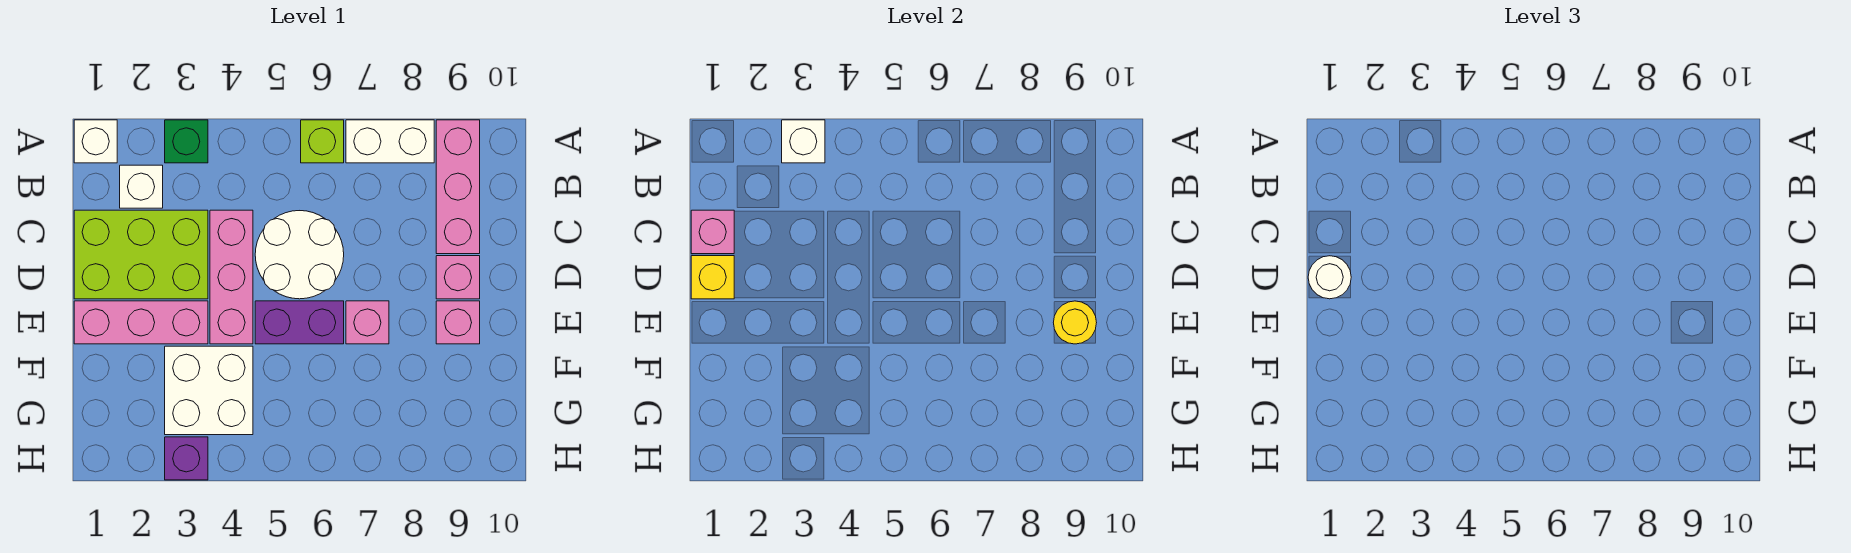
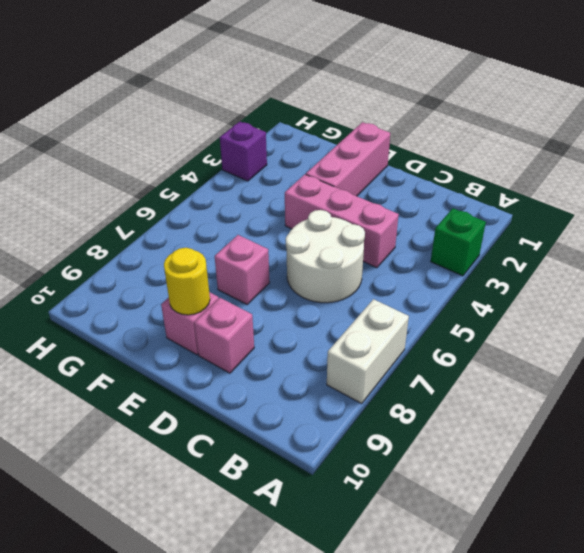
none -> white 1x1 brick [74,120,117,163]
none -> lime 1x1 brick [301,120,344,163]
none -> pink 1x3 brick [436,120,480,254]

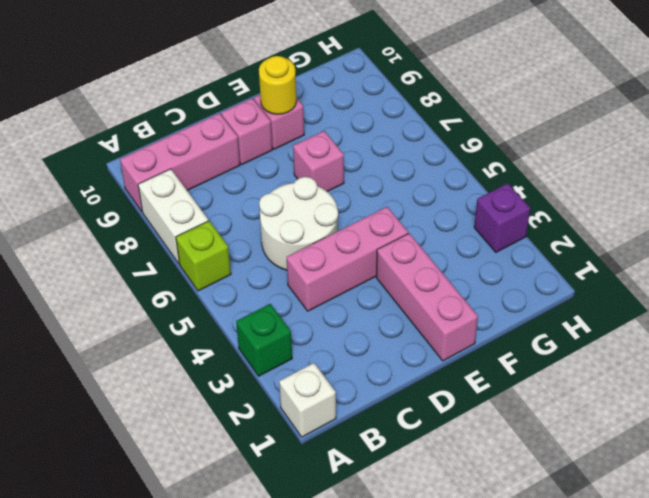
none -> white 1x1 brick [120,165,163,208]
none -> lime 2x3 brick [74,210,208,299]
none -> purple 1x2 brick [255,301,344,344]

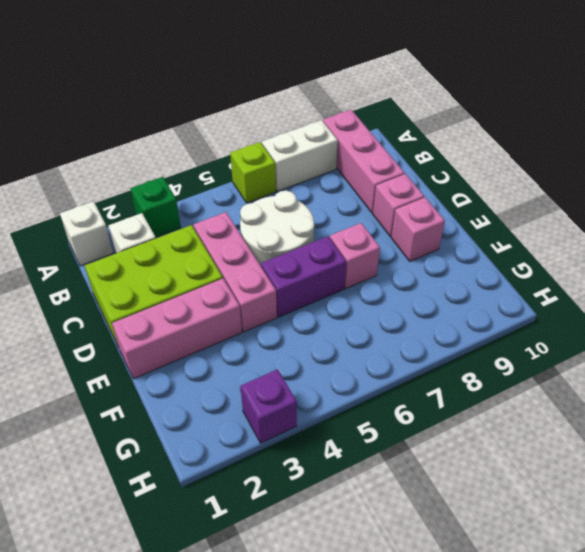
none -> white 2x2 brick [165,346,253,435]
none -> white 1x1 brick [782,120,825,163]
none -> pink 1x1 brick [691,210,734,254]

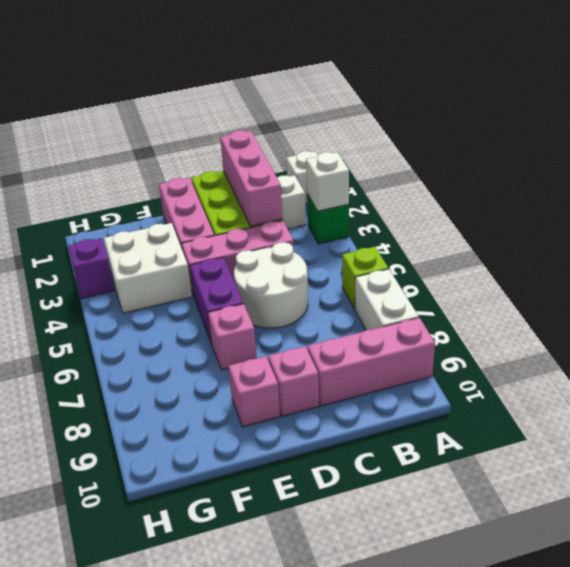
pink 1x3 brick [220,130,283,226] -> pink 1x1 brick [691,210,734,254]
none -> yellow 1x1 brick [691,256,734,299]
none -> yellow 1x1 round brick [1053,301,1097,344]
none -> white 1x1 round brick [1308,256,1351,299]

